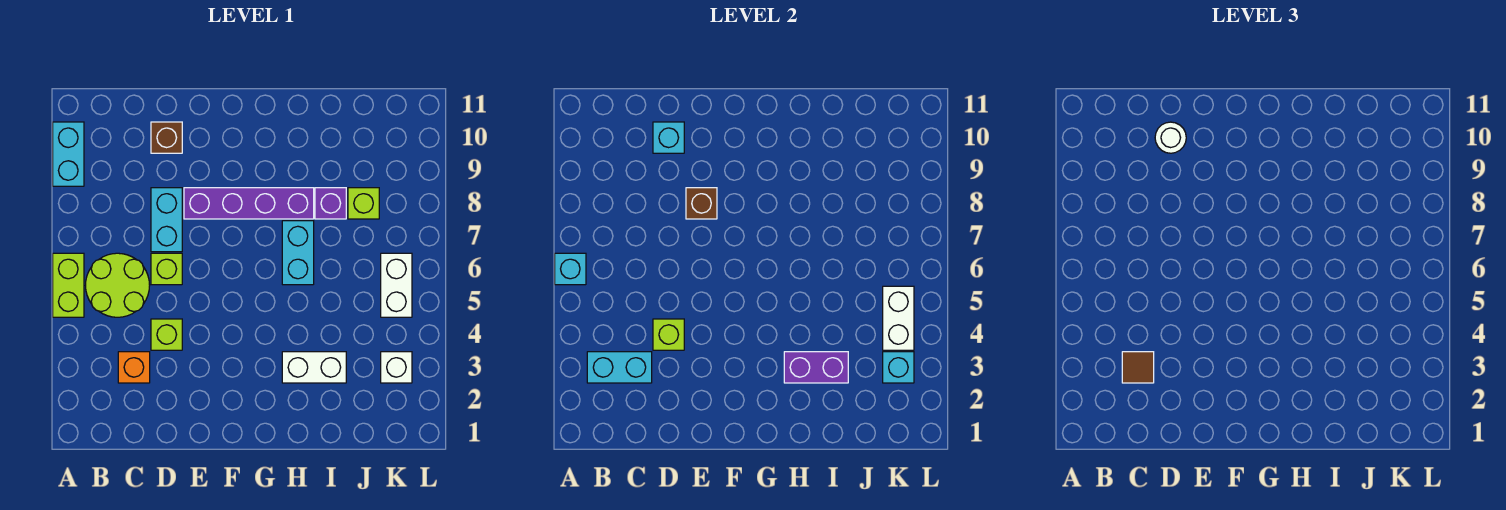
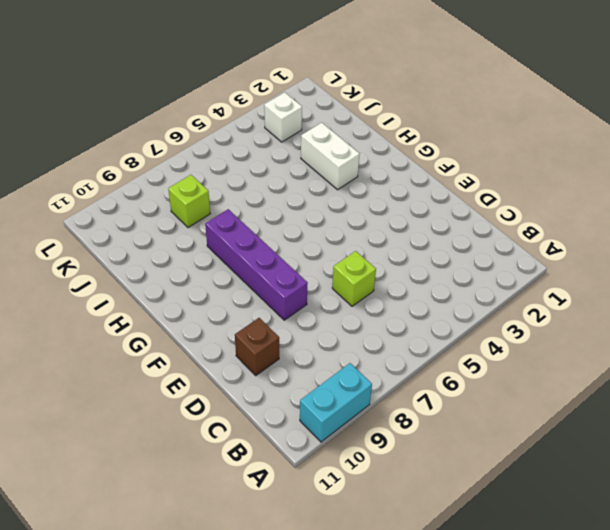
none -> lime 1x2 brick [53,253,84,317]
none -> lime 2x2 round brick [86,253,150,317]
none -> orange 1x1 brick [118,352,150,383]

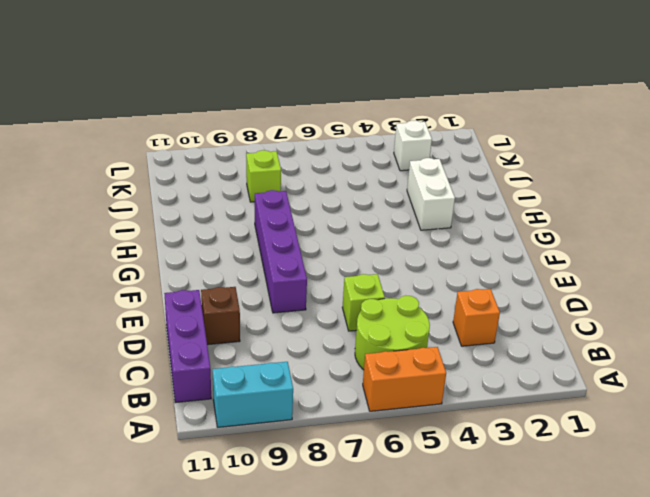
orange 1x2 brick [363,347,446,411] -> lime 1x2 brick [53,253,84,317]
purple 1x3 brick [164,290,211,403] -> none
none -> lime 1x1 brick [151,319,182,350]
none -> cyan 1x2 brick [151,188,182,252]
none -> cyan 1x2 brick [282,221,314,285]

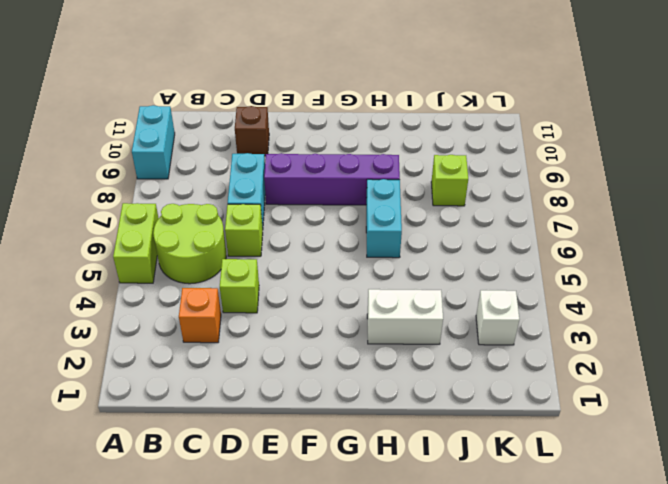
none -> purple 1x1 brick [315,188,346,219]
none -> white 1x2 brick [381,253,412,317]
none -> cyan 1x1 brick [555,253,586,285]

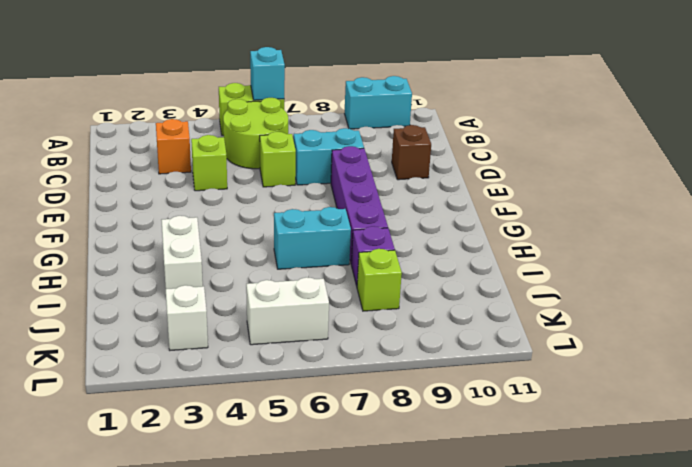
none -> cyan 1x2 brick [587,352,652,383]
none -> lime 1x1 brick [653,319,684,350]
none -> cyan 1x1 brick [653,122,684,153]

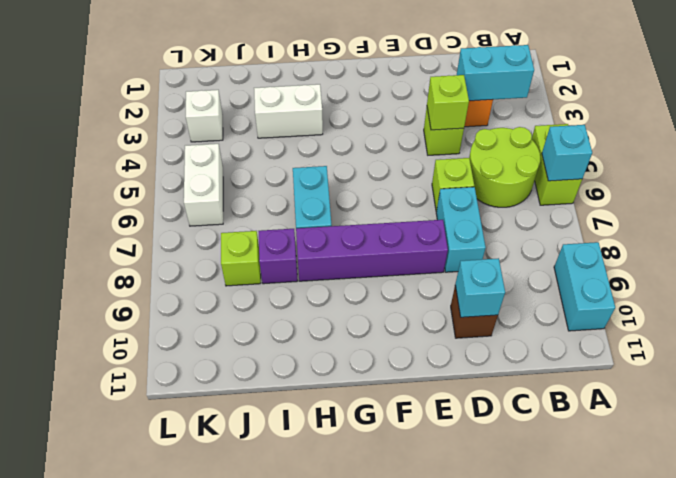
none -> brown 1x1 brick [686,188,717,219]
none -> purple 1x2 brick [784,352,848,383]
none -> cyan 1x1 brick [883,352,914,383]

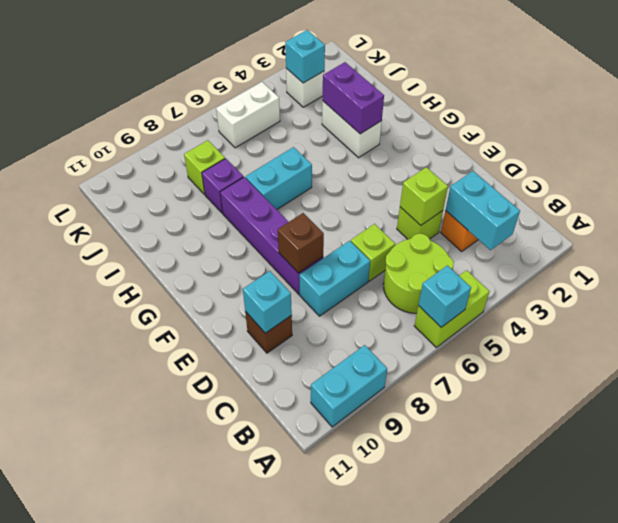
none -> white 1x2 brick [883,286,914,350]
none -> brown 1x1 tile [1122,352,1154,383]
none -> white 1x1 round brick [1155,122,1186,153]

